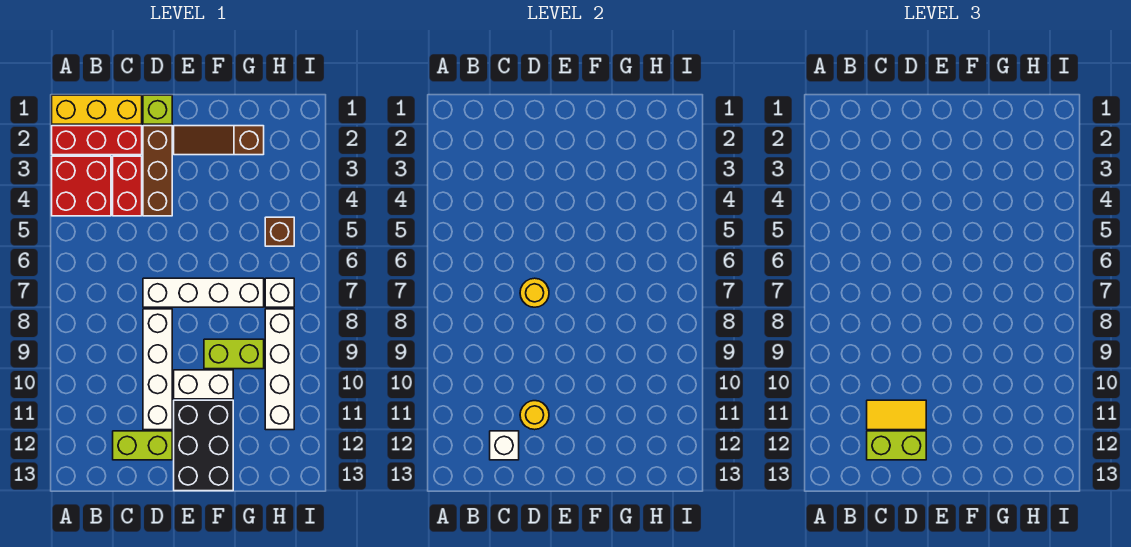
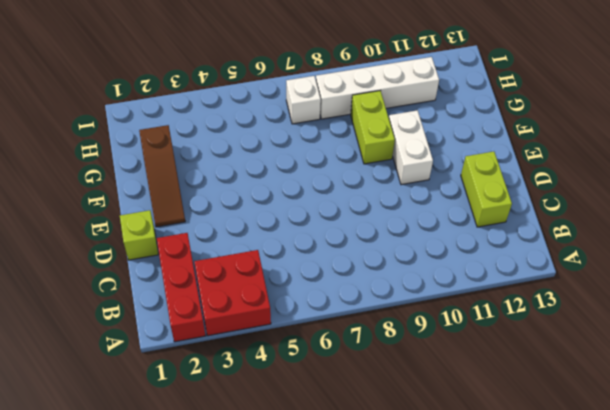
none -> yellow 1x3 brick [52,95,142,124]
none -> red 1x2 brick [113,156,142,216]
none -> brown 1x3 brick [143,126,172,216]

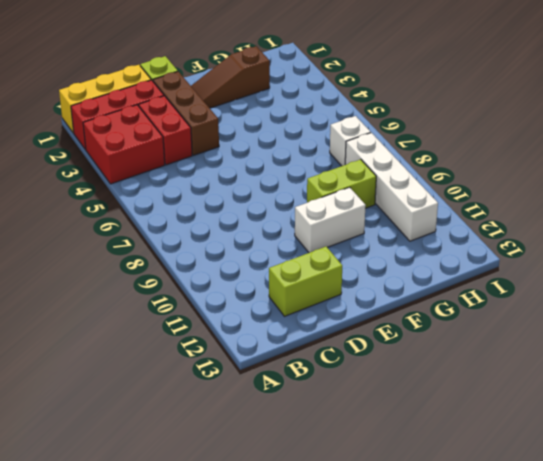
none -> white 1x4 brick [143,278,264,307]
none -> white 1x4 brick [143,309,172,430]
none -> black 2x3 brick [174,400,233,491]

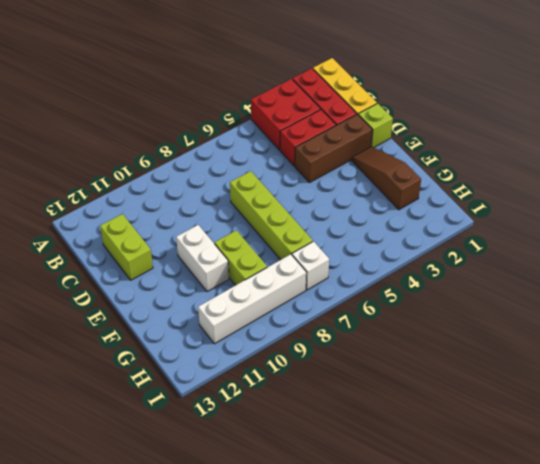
lime 1x4 brick [230,171,313,260] -> white 1x4 brick [143,278,264,307]
none -> white 1x4 brick [143,309,172,430]
none -> black 2x3 brick [174,400,233,491]
none -> brown 1x1 brick [265,217,294,246]

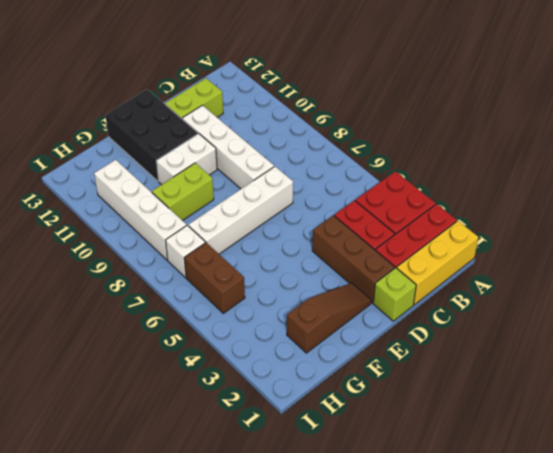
brown 1x2 brick [184,243,245,313] -> brown 1x1 brick [265,217,294,246]
none -> white 1x1 brick [490,431,519,460]
none -> yellow 1x1 round brick [520,278,549,307]
none -> yellow 1x1 round brick [520,401,549,430]

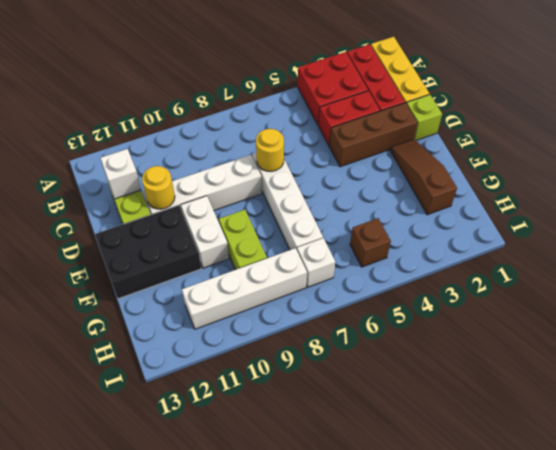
none -> yellow 1x2 tile [867,400,926,430]
none -> lime 1x2 brick [867,431,926,460]

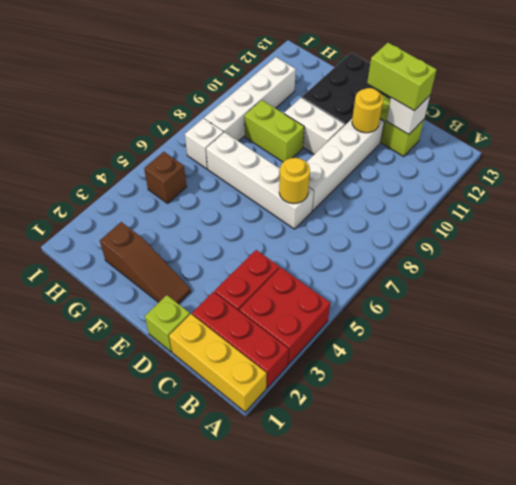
none -> brown 1x3 brick [143,126,172,216]
none -> yellow 1x2 tile [867,400,926,430]

